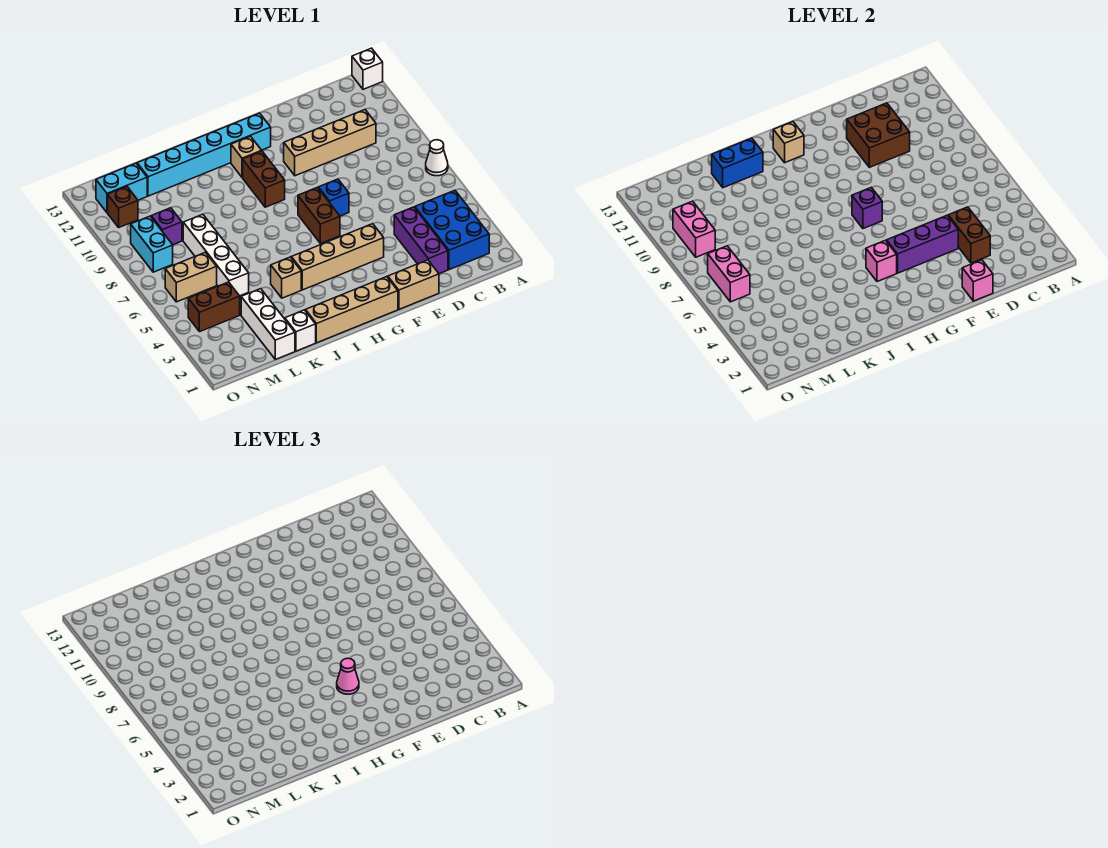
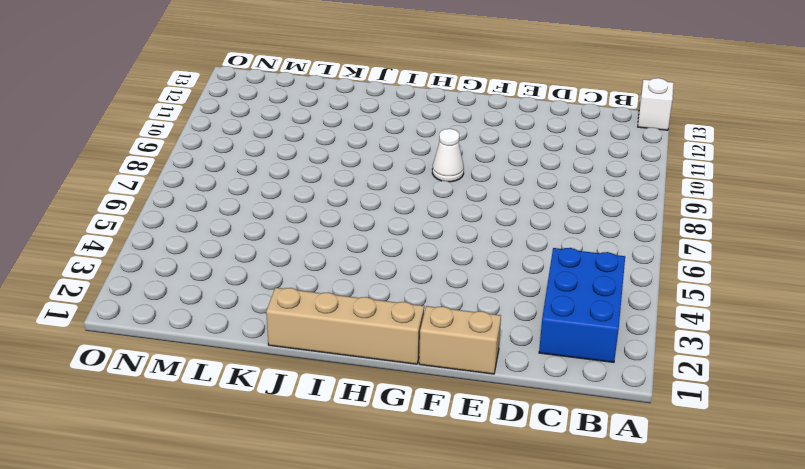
white 1x1 cone [432,129,464,182] -> white 1x1 cone moved to [426,140,448,176]
none -> tan 1x4 brick [284,110,376,176]
none -> purple 1x3 brick [394,207,448,274]
none -> tan 1x4 brick [291,224,384,290]
none -> blue 1x1 brick [318,179,349,216]

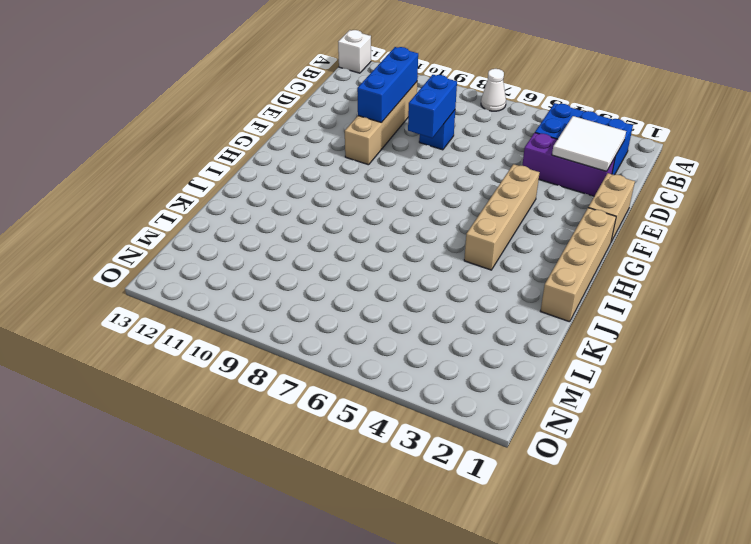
white 2x2 tile [552,116,626,171] -> brown 1x2 brick [948,207,990,263]
blue 1x3 brick [357,47,418,123] -> brown 2x2 brick [847,103,910,167]
blue 1x1 brick [419,110,455,150] -> blue 1x1 brick moved to [318,179,349,216]
blue 1x2 brick [408,75,457,138] -> blue 1x2 brick moved to [712,138,763,188]
none -> brown 1x2 brick [298,187,340,244]
none -> cyan 1x6 brick [137,113,271,196]
none -> brown 1x2 brick [243,151,285,207]
none -> tan 1x1 brick [231,136,262,178]

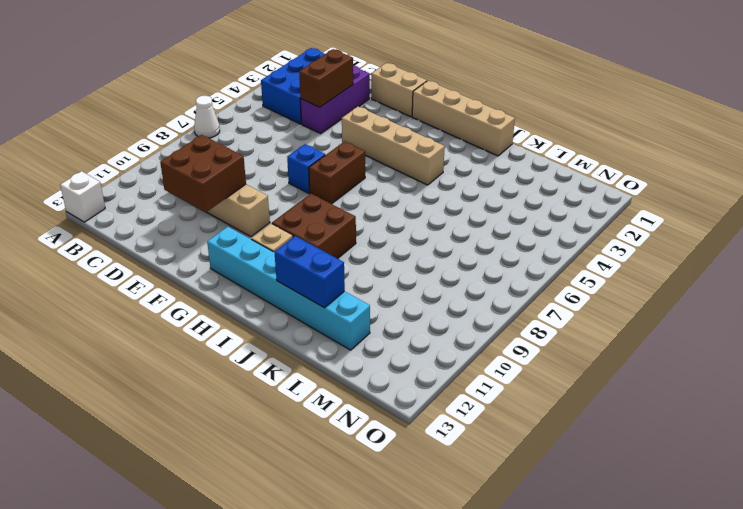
brown 2x2 brick [272,194,356,259] -> brown 1x2 brick [243,151,285,207]
none -> tan 1x1 brick [271,257,301,298]
none -> white 1x1 brick [285,310,316,351]
none -> white 1x3 brick [241,289,295,359]
none -> white 1x4 brick [183,214,249,296]

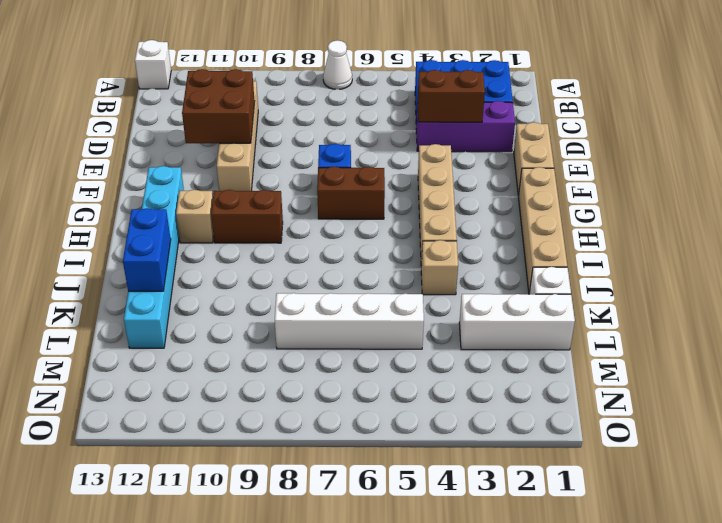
none -> brown 1x2 brick [188,282,240,332]
none -> tan 1x2 brick [165,252,217,302]
none -> purple 1x1 brick [151,208,182,245]
none -> cyan 1x2 brick [96,163,147,213]

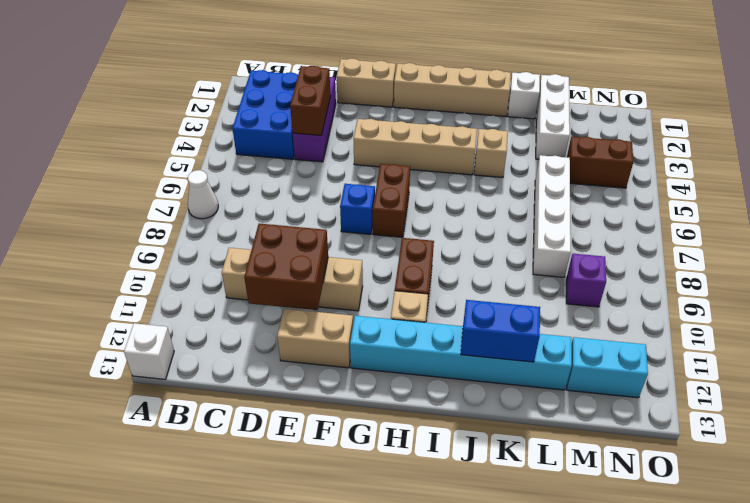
tan 1x2 brick [277,309,353,368] -> tan 1x2 brick moved to [165,252,217,302]
none -> cyan 1x2 brick [131,216,173,272]
none -> brown 1x1 brick [108,187,138,227]
none -> pink 1x1 brick [962,260,993,301]
none -> purple 1x3 brick [887,215,958,273]

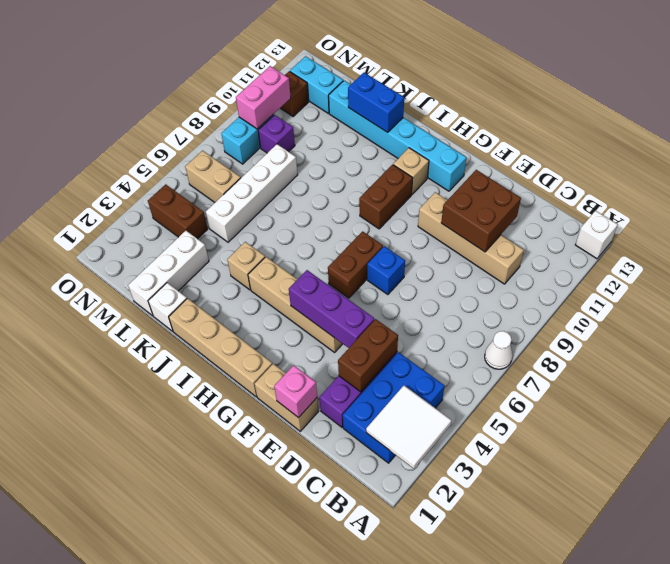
white 2x2 tile [366,386,451,469] -> none
none -> purple 1x1 brick [852,187,882,229]
none -> pink 1x1 brick [866,240,897,282]
none -> tan 1x1 brick [773,122,804,163]
none -> pink 1x2 brick [708,246,750,302]

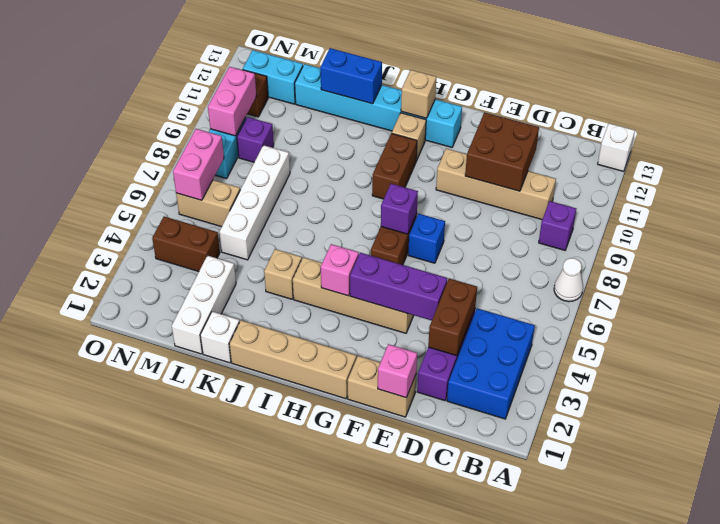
purple 1x1 brick [539,201,576,250] -> none
none -> pink 1x1 cone [337,658,359,694]

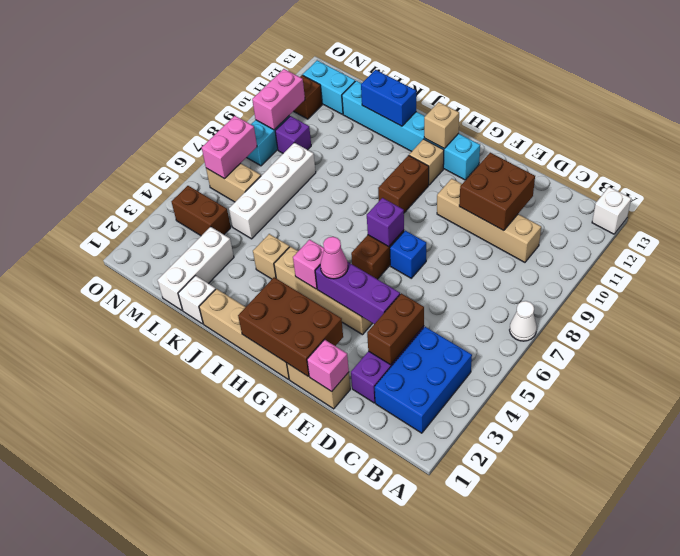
brown 2x3 brick [238,277,343,377] -> none

